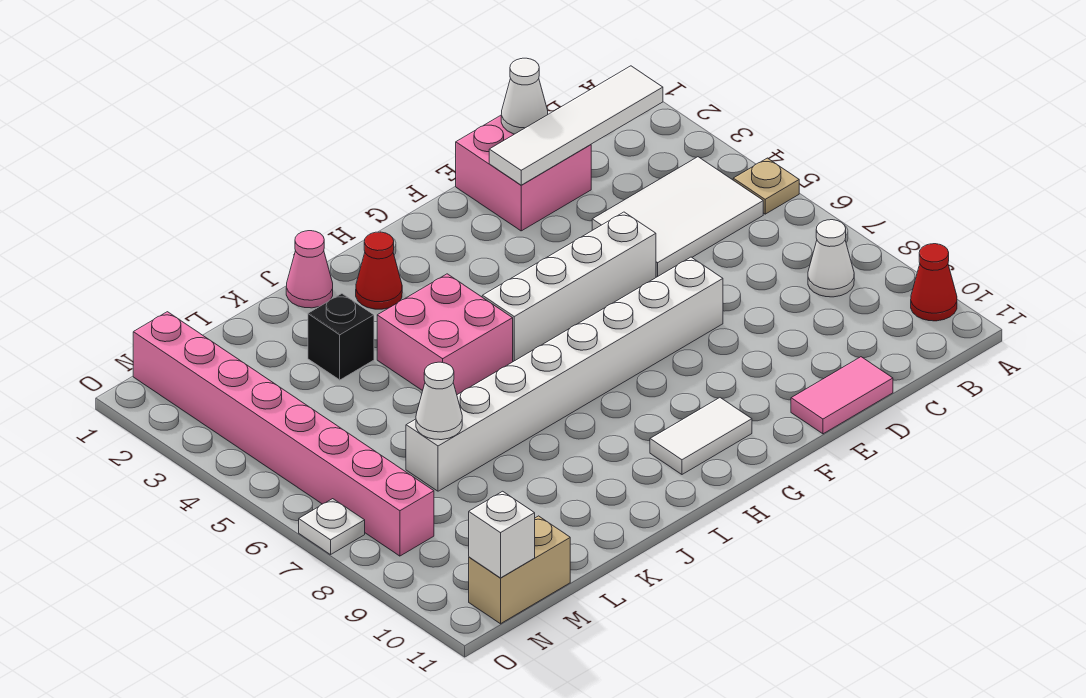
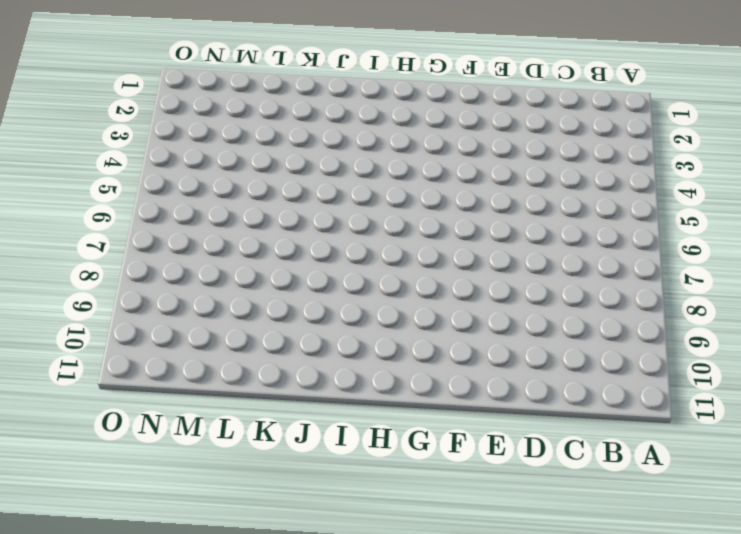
none -> tan 1x1 plate [733,158,799,214]
none -> red 1x1 cone [911,244,957,321]
none -> white 2x3 tile [592,157,763,277]

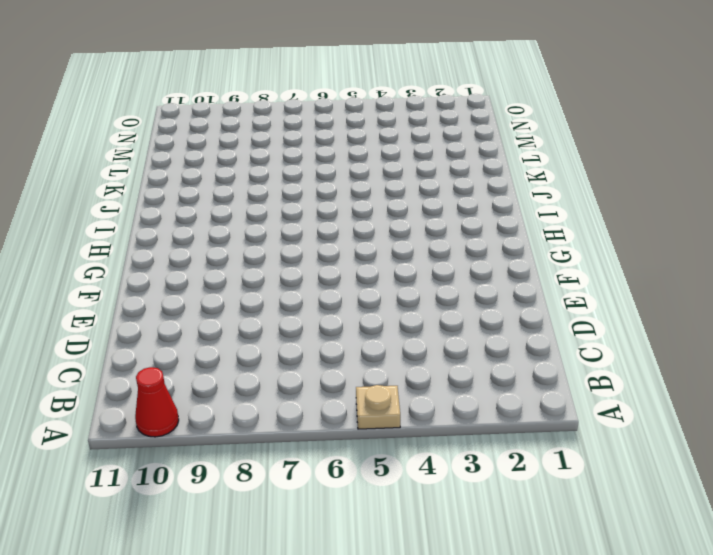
none -> white 2x3 tile [592,157,763,277]
none -> white 1x1 cone [808,220,854,297]
none -> pink 2x2 brick [456,115,591,231]

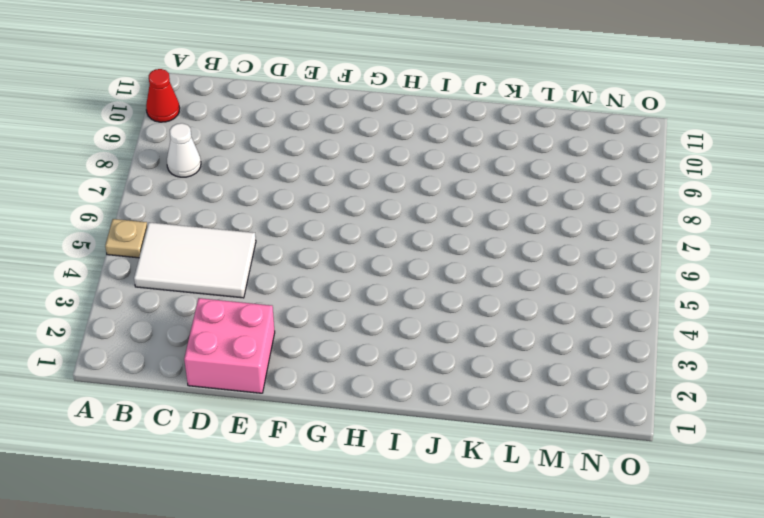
none -> pink 1x2 tile [791,357,893,434]
none -> white 1x4 brick [482,212,656,361]
none -> white 1x8 brick [406,257,723,491]

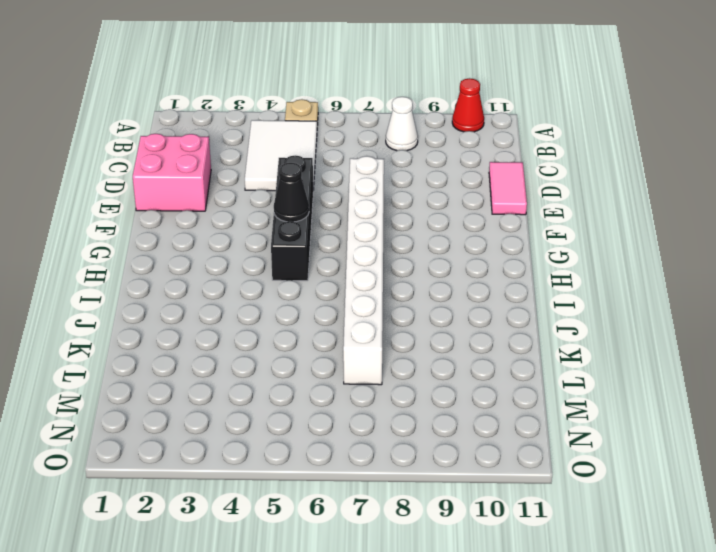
black 1x4 brick [271,155,313,281] -> white 1x4 brick [482,212,656,361]
black 1x1 cone [274,163,309,222] -> none
none -> white 1x2 tile [650,398,752,474]
none -> red 1x1 cone [356,232,402,309]
none -> pink 2x2 brick [377,274,513,395]

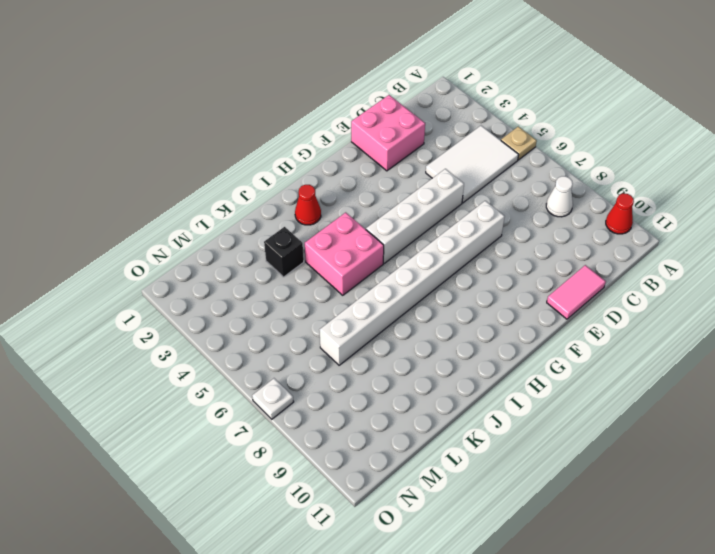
none -> white 1x2 tile [650,398,752,474]
none -> pink 1x1 cone [286,231,333,308]
none -> tan 1x2 brick [469,516,570,624]

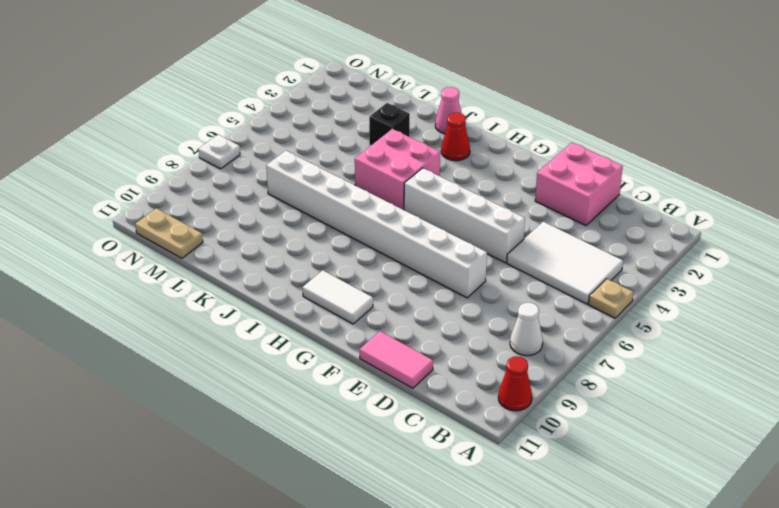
tan 1x2 plate [135,208,203,258] -> tan 1x2 brick [469,516,570,624]
none -> pink 1x8 brick [133,312,434,556]
none -> white 1x4 tile [489,66,663,185]
none -> white 1x1 cone [501,58,548,134]

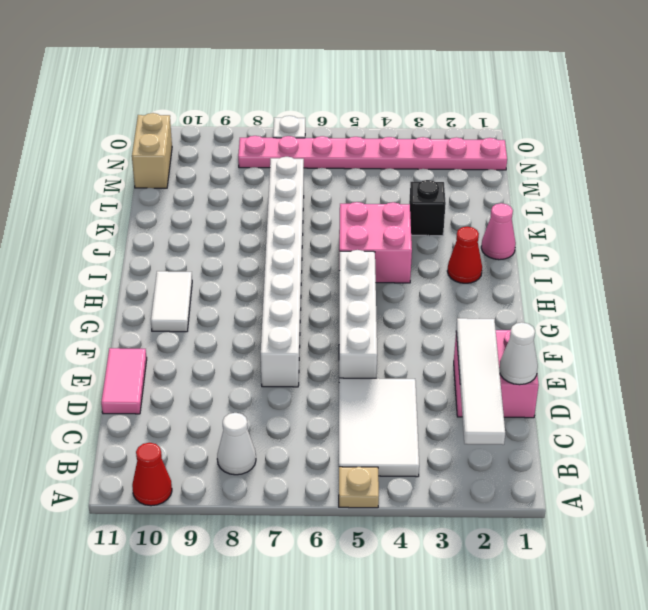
pink 1x8 plate [238,136,507,170] -> pink 1x8 brick [133,312,434,556]
none -> white 1x1 cone [416,362,462,440]
none -> white 1x1 brick [469,491,535,578]

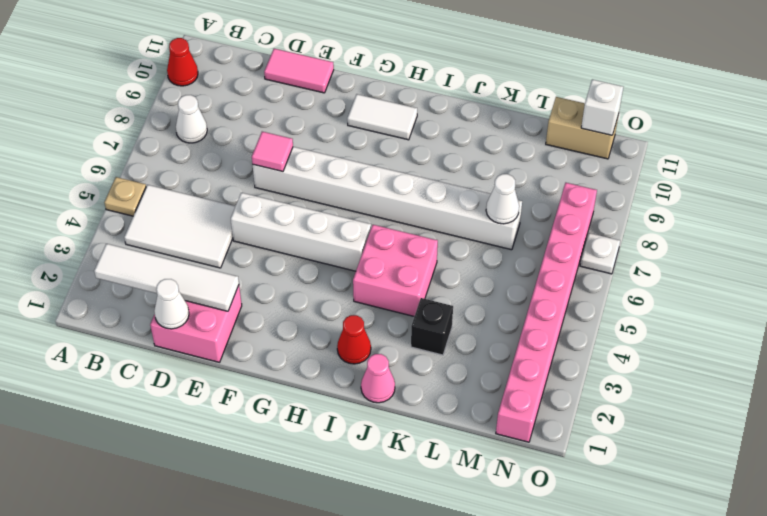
pink 1x1 tile [252,132,293,172] -> none

